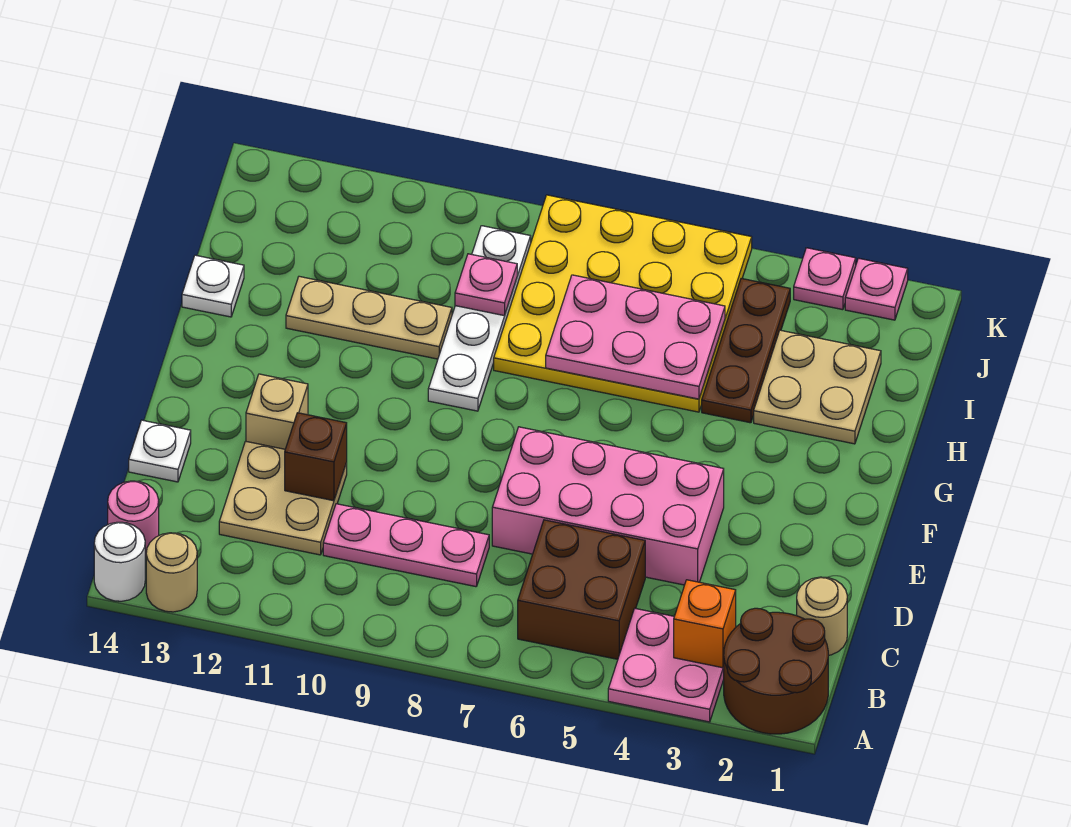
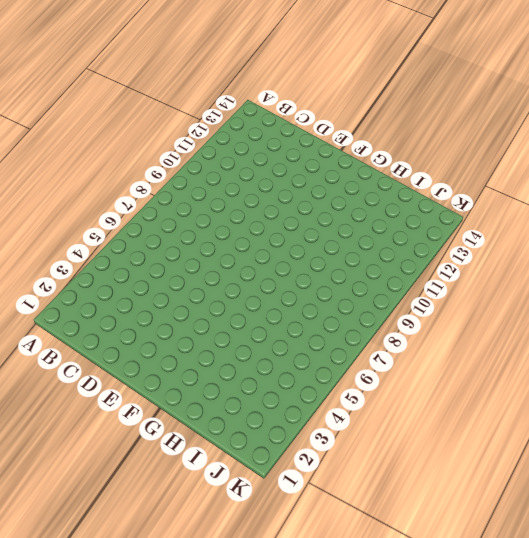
none -> brown 2x2 round brick [724,608,828,734]
none -> pink 2x2 plate [608,609,724,722]
none -> tan 1x1 round brick [146,533,197,612]

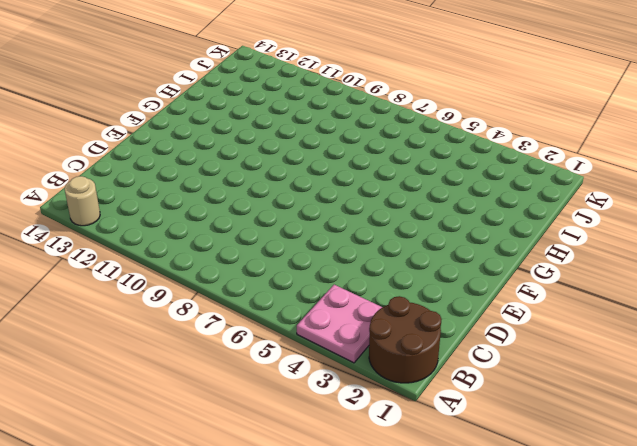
none -> white 1x1 round brick [94,522,145,601]
none -> brown 2x2 brick [518,520,645,659]
none -> pink 1x1 round brick [108,481,159,557]

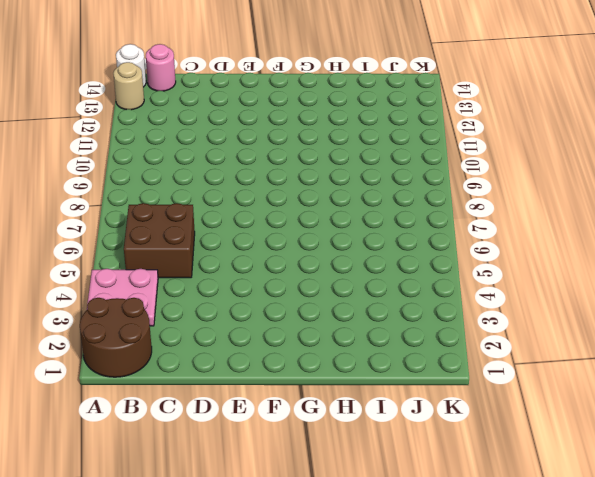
none -> tan 1x1 round brick [797,577,847,655]
none -> pink 1x3 plate [323,504,489,587]
none -> tan 2x2 plate [219,441,347,555]

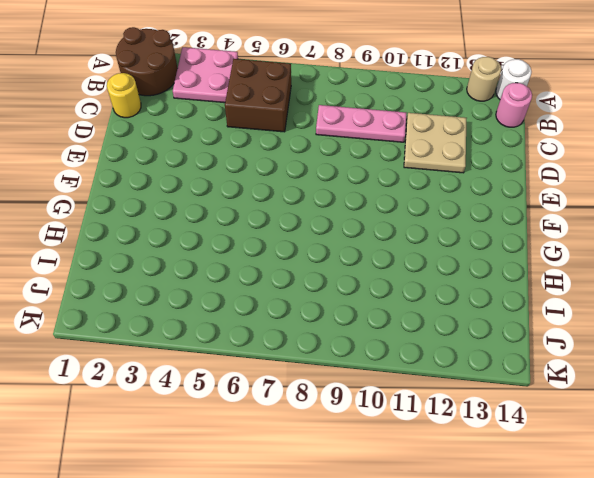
yellow 1x1 round brick [107,73,141,118] -> tan 1x1 round brick [797,577,847,655]
none -> pink 2x4 brick [492,427,724,585]
none -> white 1x1 plate [129,420,191,482]
none -> tan 1x1 brick [246,374,308,449]

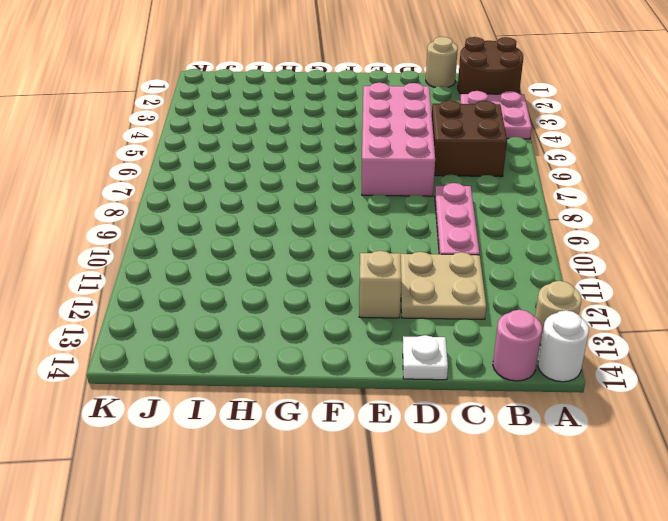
none -> white 1x4 plate [428,226,531,411]
none -> tan 2x2 plate [754,330,881,444]
none -> brown 1x3 plate [702,278,790,423]

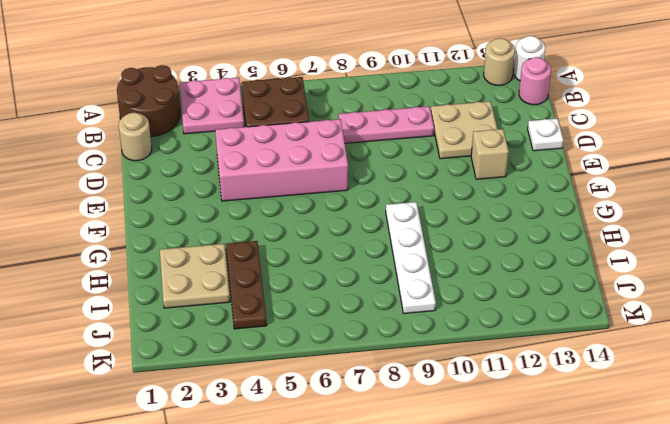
none -> yellow 4x4 plate [494,195,752,412]
none -> tan 1x3 plate [286,276,452,359]
none -> white 1x1 plate [182,255,244,317]

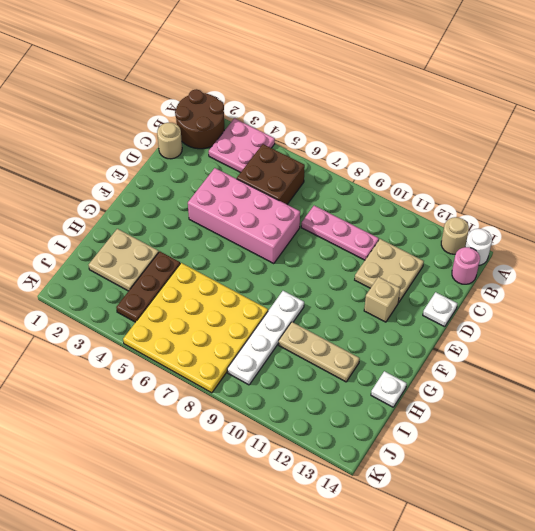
none -> pink 1x1 plate [845,258,908,320]
none -> pink 1x1 plate [794,248,856,310]
none -> orange 1x1 brick [674,580,736,668]

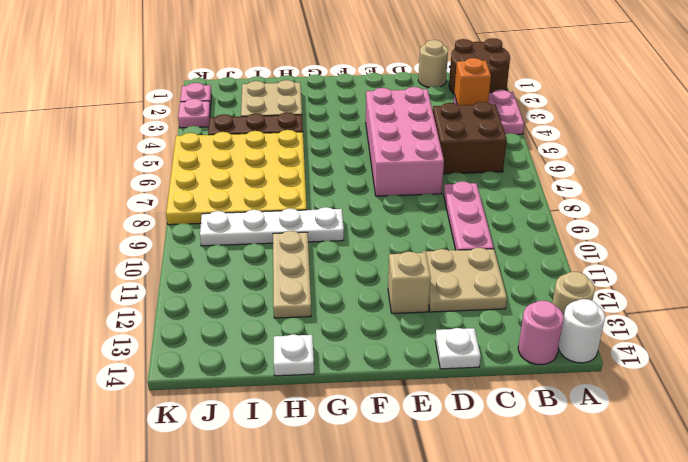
none -> brown 1x1 brick [285,413,347,501]
none -> pink 2x3 plate [546,275,725,399]
none -> pink 1x1 plate [455,254,517,316]

